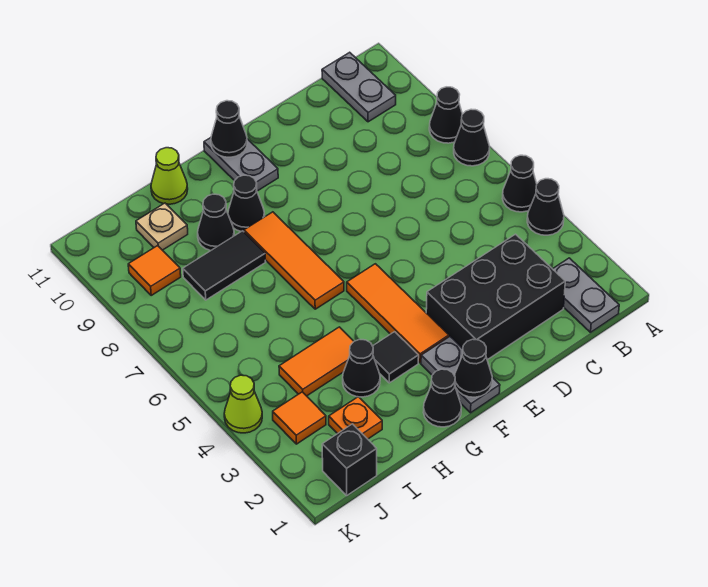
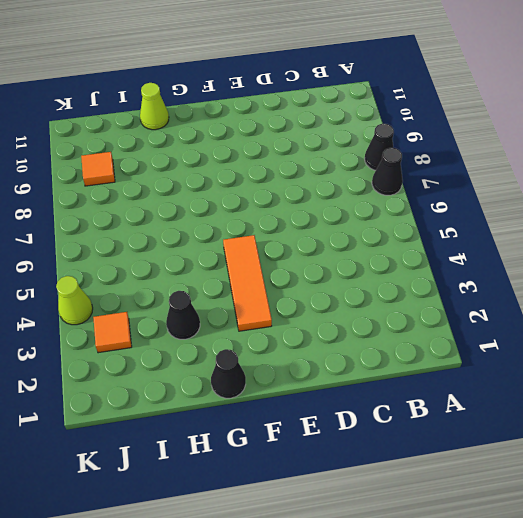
none -> black 1x1 cone [527,179,564,235]
none -> black 1x1 cone [502,155,537,212]
none -> grey 1x2 plate [553,258,619,332]

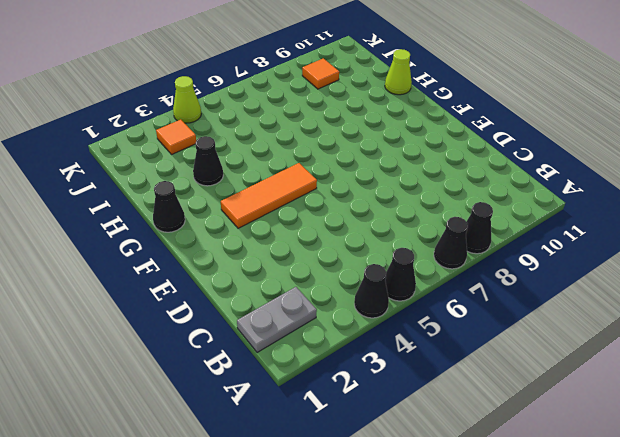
none -> grey 1x2 plate [322,52,396,122]
none -> black 2x3 brick [426,234,565,360]
none -> grey 1x2 plate [421,337,500,413]

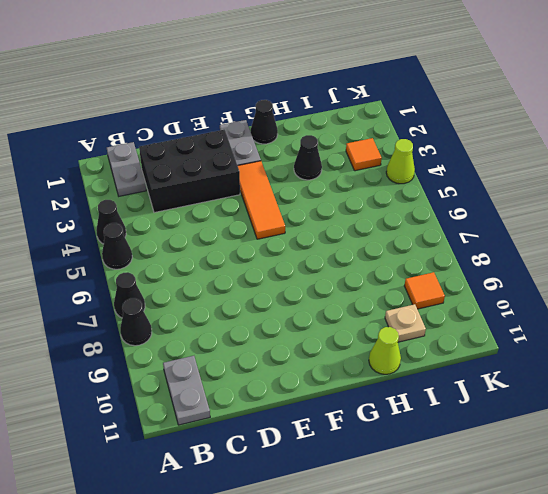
none -> grey 1x2 plate [204,138,278,191]
none -> black 1x1 tile [373,332,419,383]
none -> orange 1x3 tile [244,212,344,309]

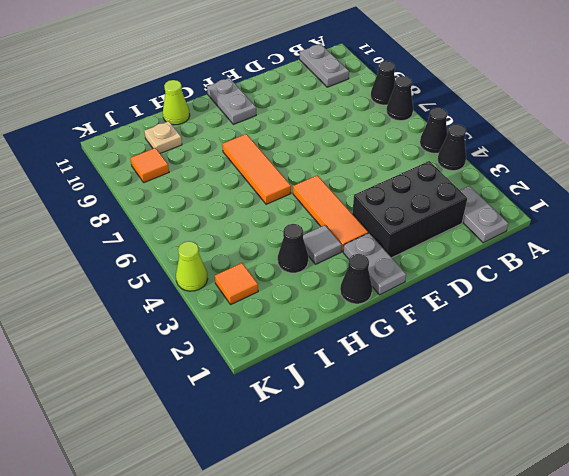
grey 1x1 tile [303,225,342,264] -> black 1x1 tile [373,332,419,383]
none -> black 1x1 cone [228,175,265,232]
none -> orange 1x2 tile [279,327,354,396]
none -> black 1x2 tile [183,231,265,300]

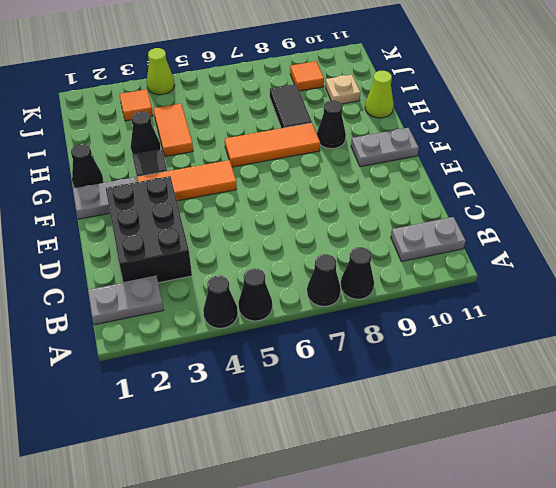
none -> black 1x1 cone [198,194,234,251]
none -> orange 1x1 plate [329,397,382,439]
none -> black 1x1 brick [322,424,377,495]

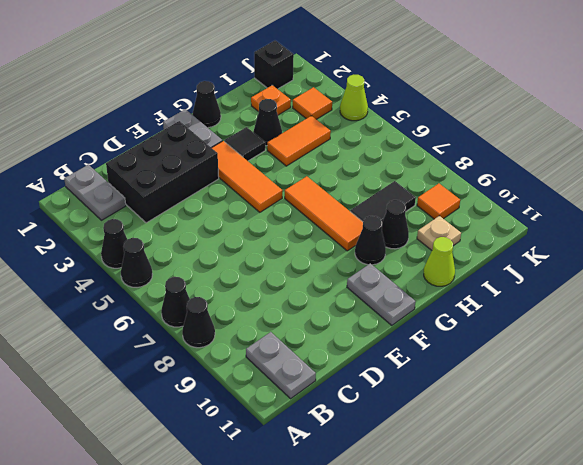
none -> black 1x1 cone [455,339,492,397]
none -> black 1x1 cone [211,101,247,157]

